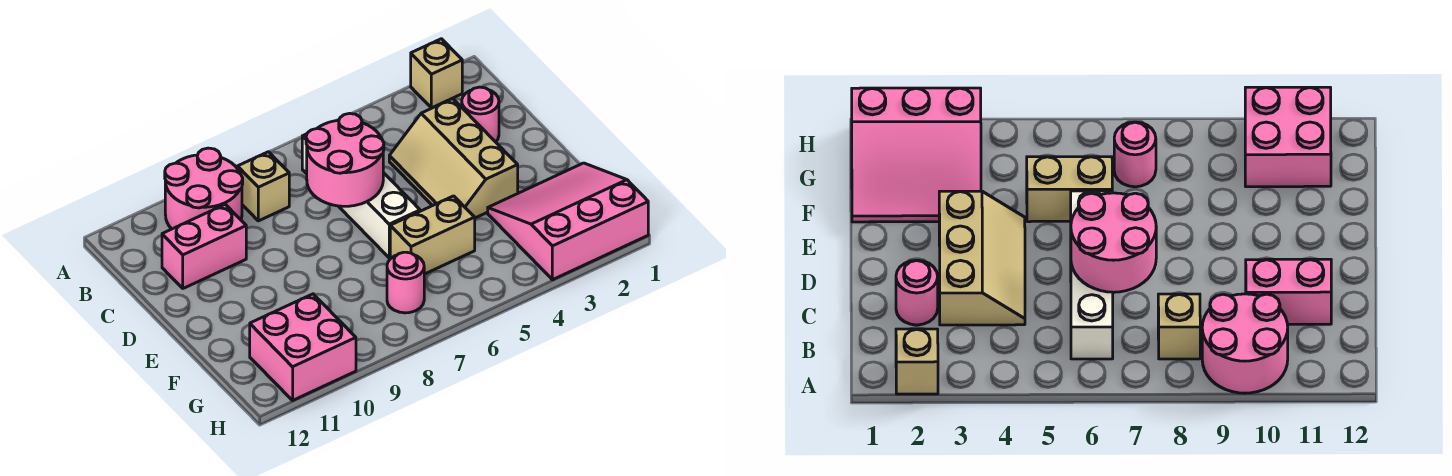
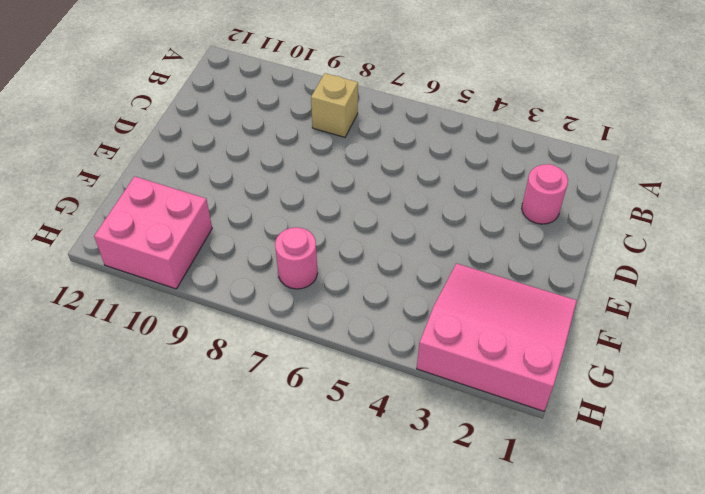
none -> tan 1x1 brick [411,39,462,108]
none -> pink 2x2 round brick [165,148,243,229]
none -> white 1x4 brick [302,134,420,258]

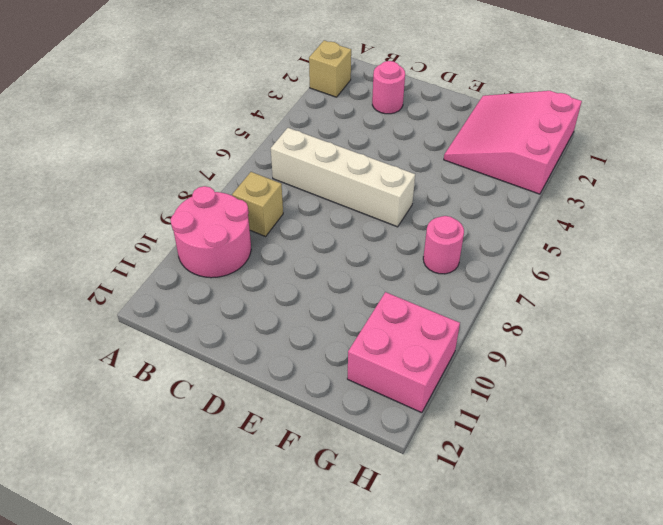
none -> tan 2x3 slope [389,99,518,218]
none -> pink 1x2 brick [162,204,246,288]
none -> tan 1x2 brick [390,196,475,274]

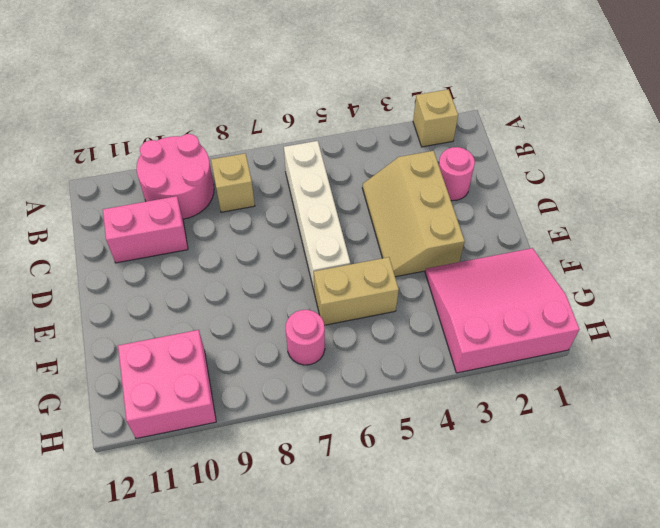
none -> pink 2x2 round brick [306,113,384,206]

